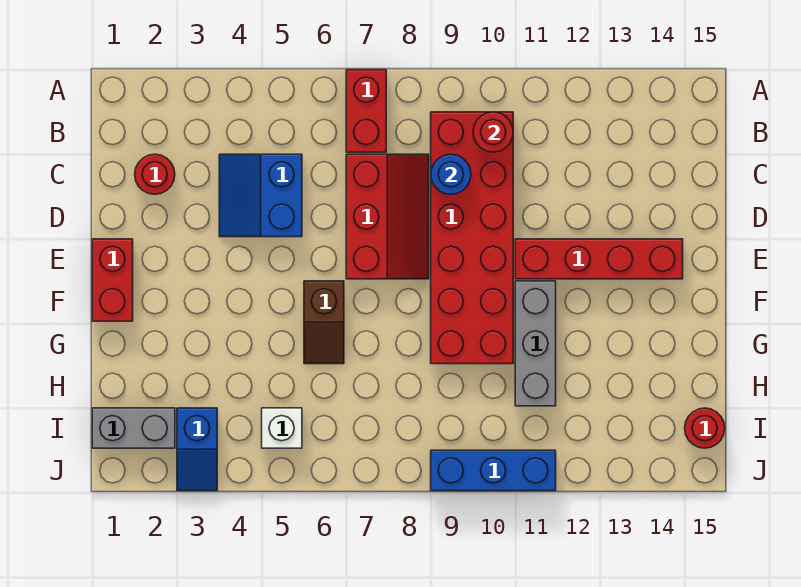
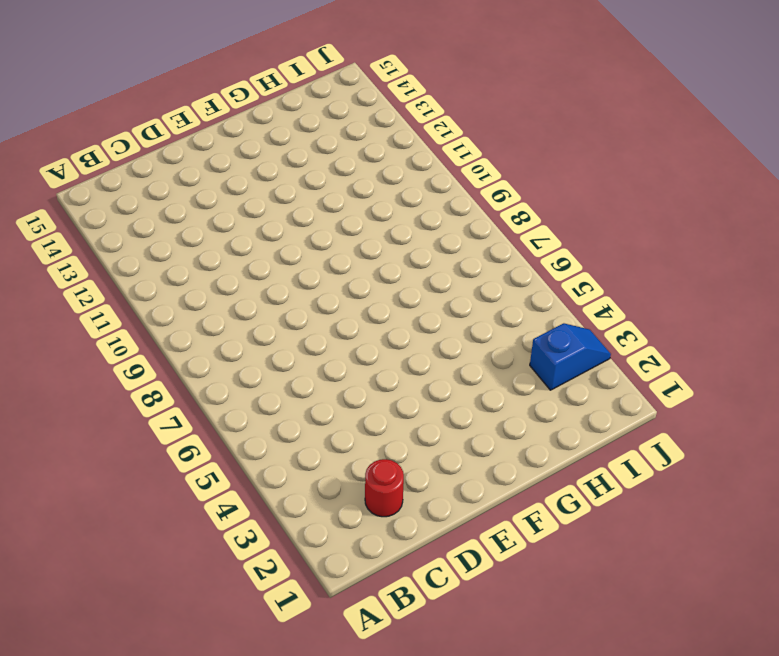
none -> red 1x2 brick [346,70,386,152]
none -> red 2x6 brick [431,112,513,364]
none -> blue 2x2 slope [219,154,302,237]

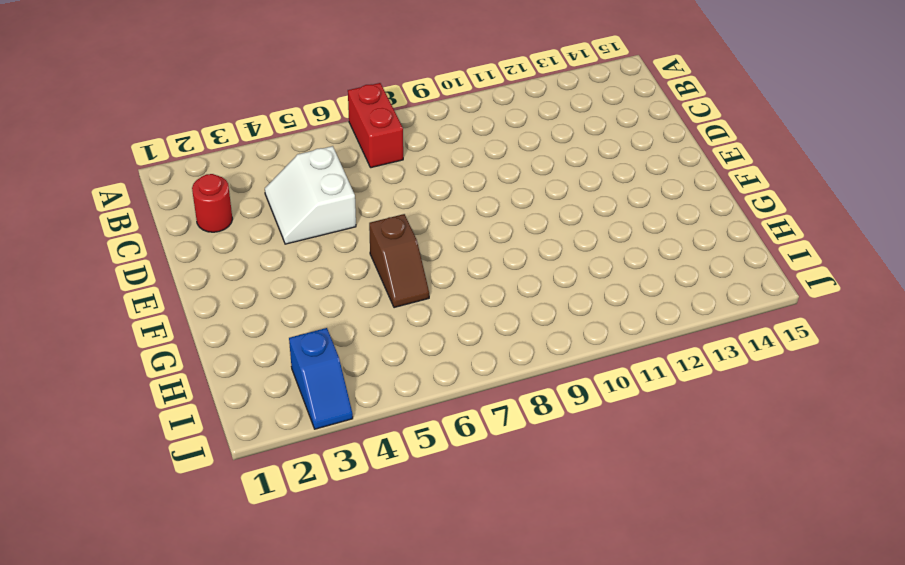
white 2x2 slope [265,146,356,244] -> blue 2x2 slope [219,154,302,237]
none -> red 2x6 brick [431,112,513,364]
none -> red 2x3 slope [346,154,429,279]
none -> red 1x2 brick [92,239,133,321]

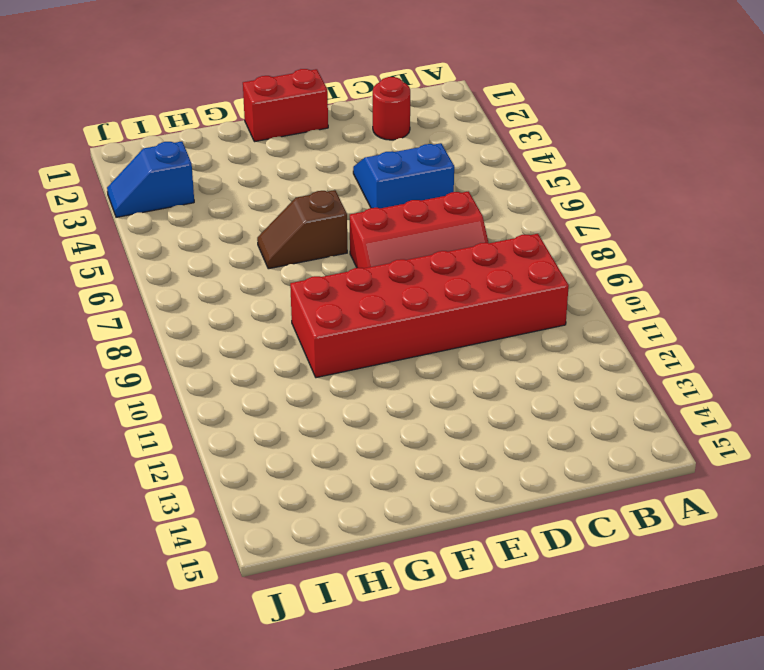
none -> red 1x2 brick [346,70,386,152]
none -> red 1x4 brick [515,239,683,279]
none -> grey 1x3 brick [515,281,556,406]

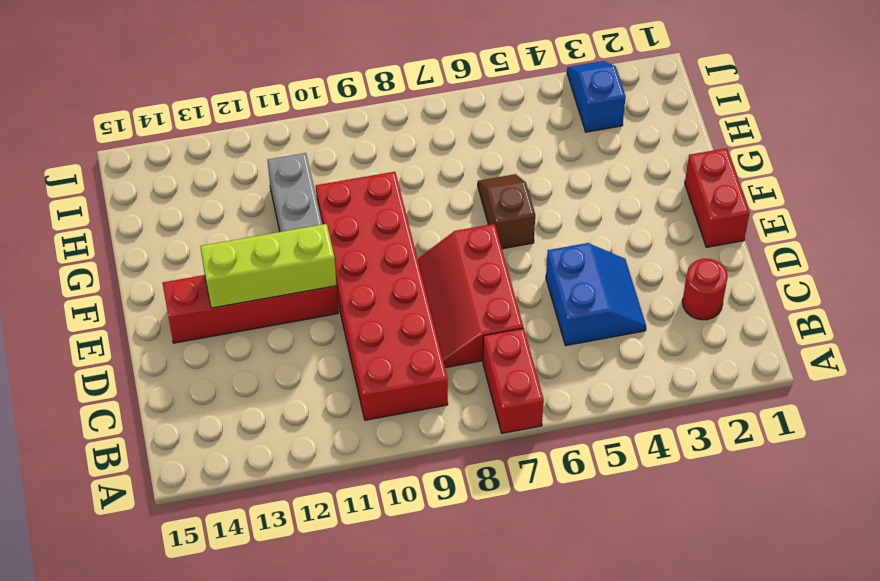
lime 1x3 brick [200,224,336,308] -> none
none -> grey 1x2 brick [92,408,175,448]
none -> white 1x1 brick [262,408,302,448]
none -> red 1x1 round brick [685,408,725,448]

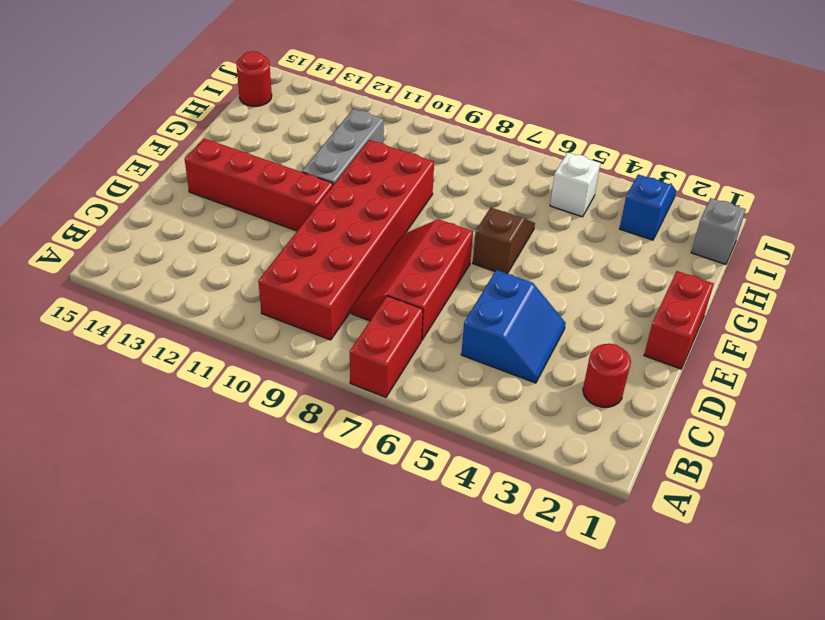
grey 1x1 brick [691,198,746,264] -> grey 1x2 brick [92,408,175,448]
none -> blue 1x3 brick [431,450,556,491]
none -> red 1x1 round brick [473,112,513,152]
none -> blue 1x1 round brick [431,154,471,194]

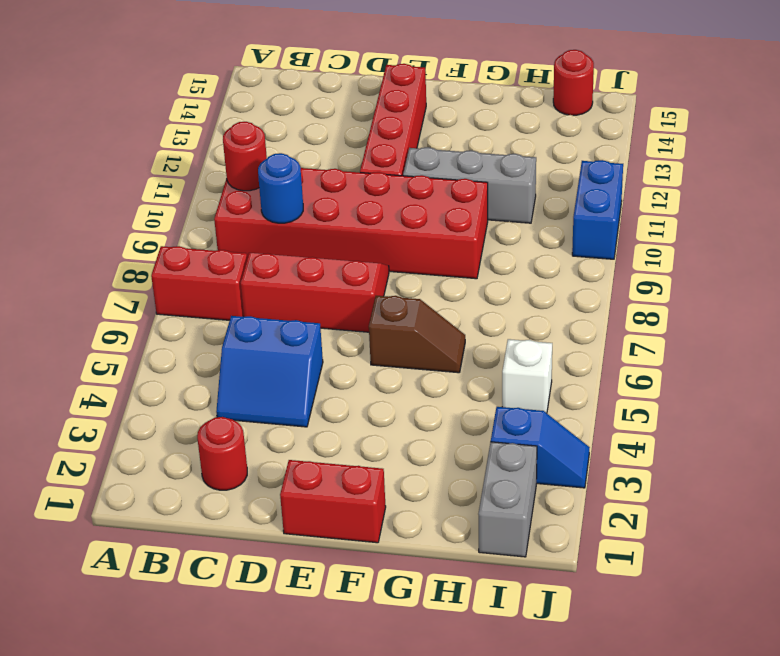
blue 1x2 brick [572,160,623,259] -> blue 1x3 brick [431,450,556,491]

